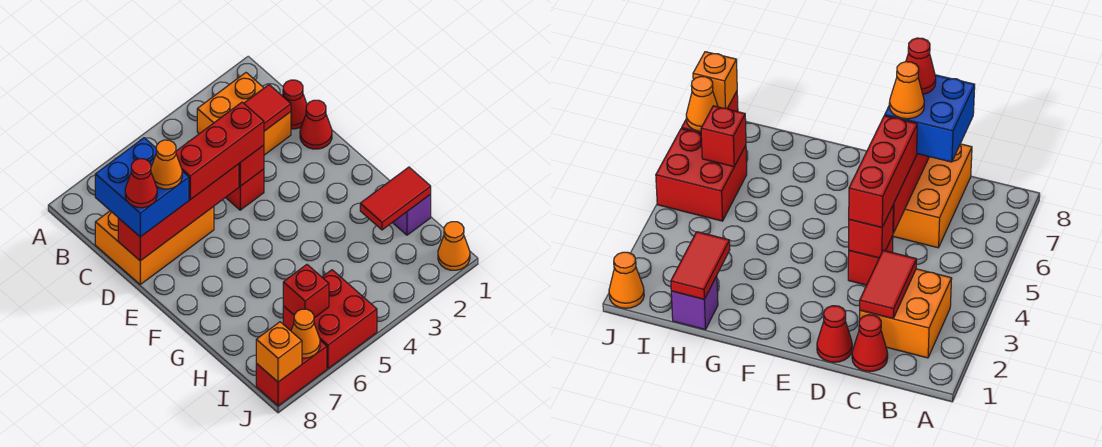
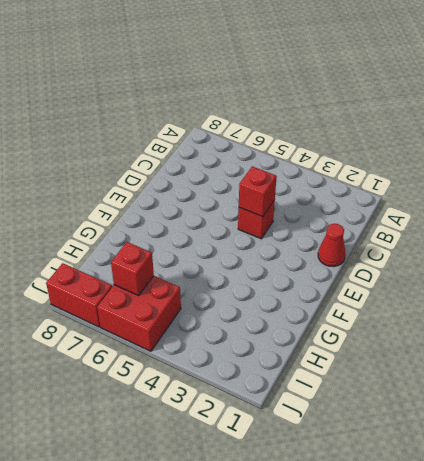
none -> orange 2x2 brick [197,73,291,155]
none -> red 1x1 cone [282,80,307,129]
none -> orange 2x3 brick [95,206,214,284]

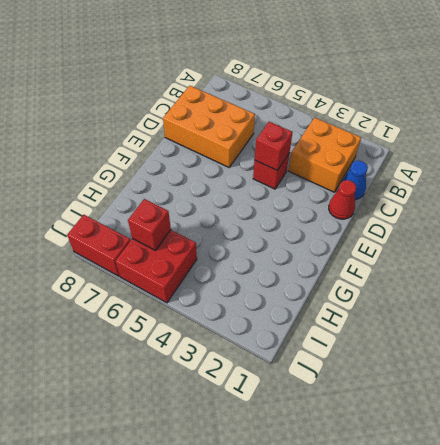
blue 1x1 cone [342,161,368,200] -> red 1x1 cone [282,80,307,129]
none -> purple 1x1 brick [392,194,431,235]
none -> orange 1x1 cone [438,222,470,270]
none -> red 1x2 tile [244,85,291,131]

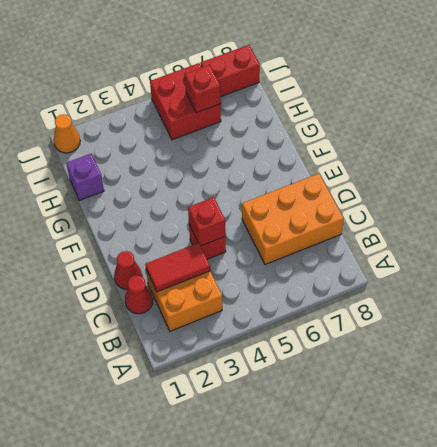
none -> red 1x4 brick [118,164,239,261]
none -> red 1x2 tile [360,167,431,230]
none -> orange 1x1 cone [291,309,320,358]

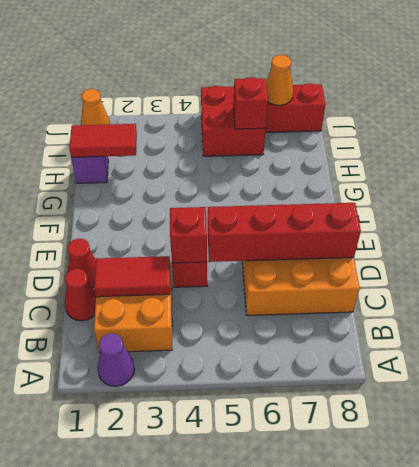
purple 1x1 cone [97,333,134,386] -> none
none -> orange 1x1 brick [256,322,302,382]
none -> blue 2x2 brick [95,138,189,237]
none -> red 1x3 brick [176,102,264,200]

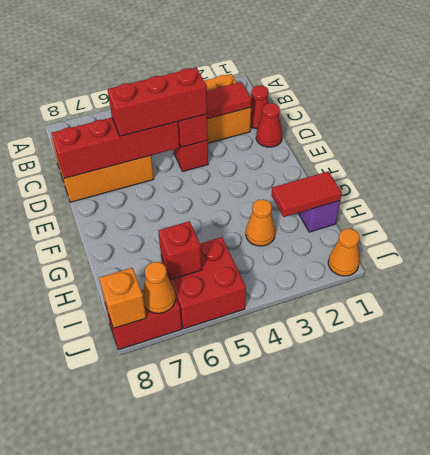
orange 1x1 cone [246,199,275,246] -> orange 1x1 cone moved to [151,140,182,189]
none -> blue 2x2 brick [95,138,189,237]
none -> red 1x1 cone [125,159,157,208]

